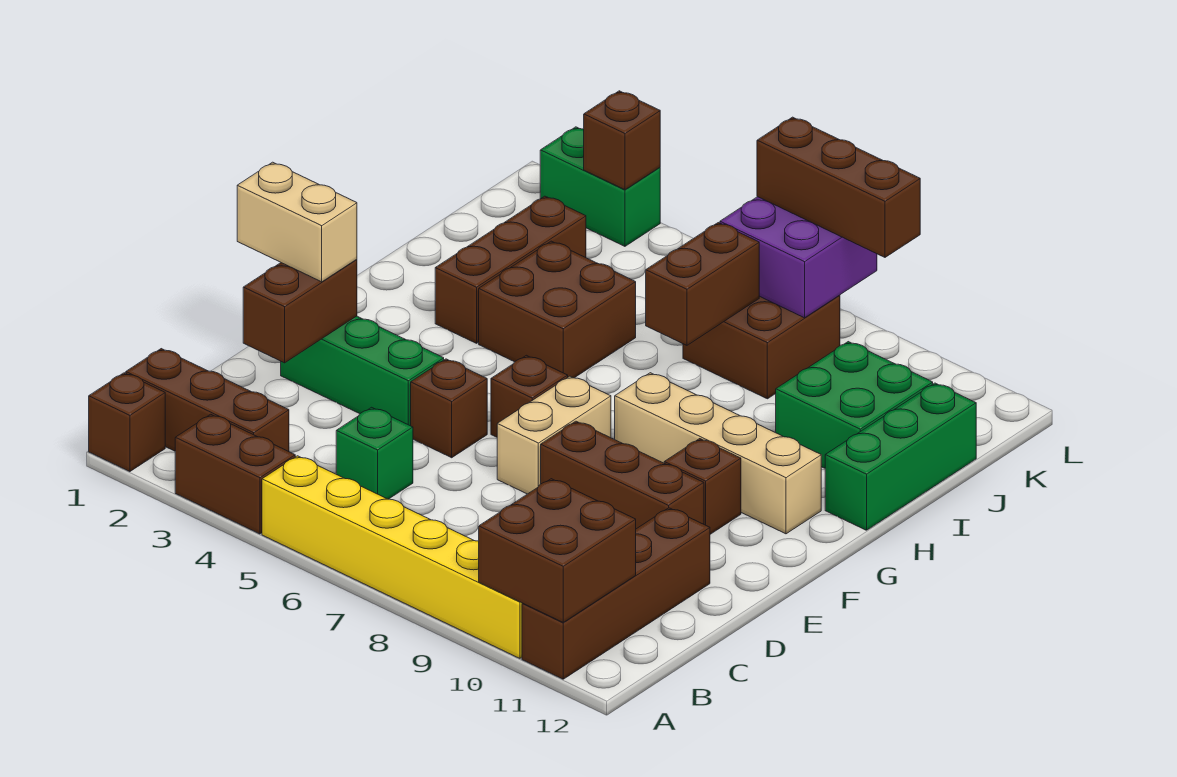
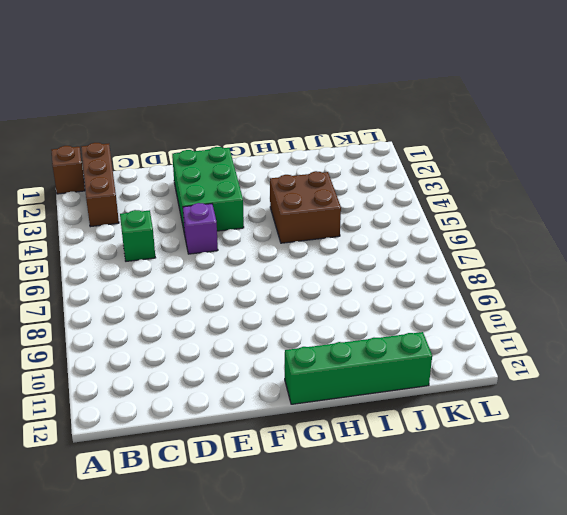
green 2x3 brick [172,147,244,234] -> green 1x3 brick [281,316,444,426]
purple 1x1 brick [183,203,218,254] -> brown 1x1 brick [411,359,487,458]
green 1x4 brick [285,332,432,404] -> green 1x3 brick [825,383,976,530]
none -> brown 1x2 brick [175,414,295,534]
none -> yellow 1x6 brick [262,456,522,658]
none -> brown 1x4 brick [522,508,710,679]

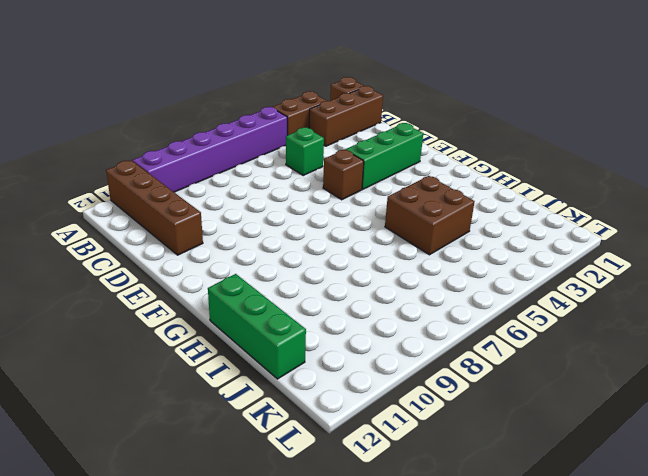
purple 1x6 brick [133,107,287,192] -> yellow 1x6 brick [262,456,522,658]
none -> tan 1x2 brick [497,376,611,494]
none -> brown 1x3 brick [541,421,704,529]
none -> brown 1x1 brick [491,355,568,437]

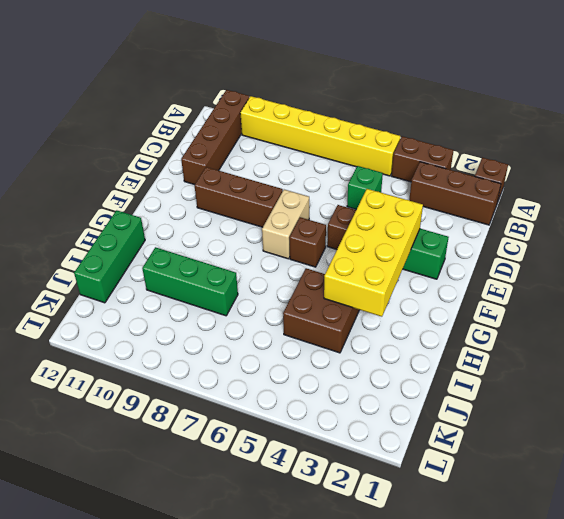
yellow 2x4 brick [324,189,423,317] -> none
green 1x3 brick [142,247,238,316] -> green 2x2 brick [776,342,933,468]
none -> brown 1x1 brick [664,439,741,534]
none -> tan 1x4 brick [615,373,821,534]
none -> brown 1x3 brick [435,196,586,343]

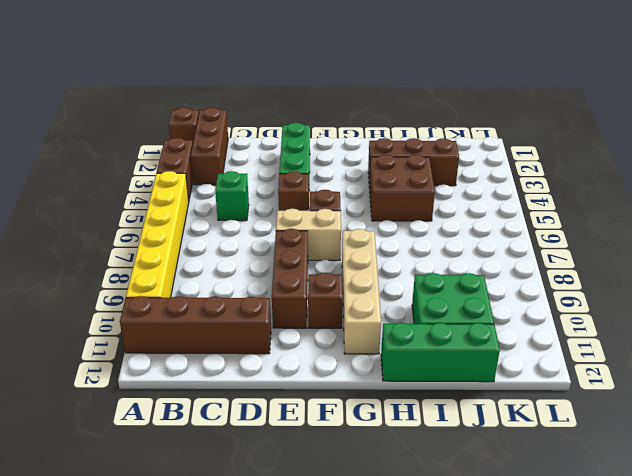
none -> brown 2x2 brick [683,295,840,399]
none -> green 1x2 brick [540,127,660,246]
none -> brown 2x2 brick [479,479,636,622]

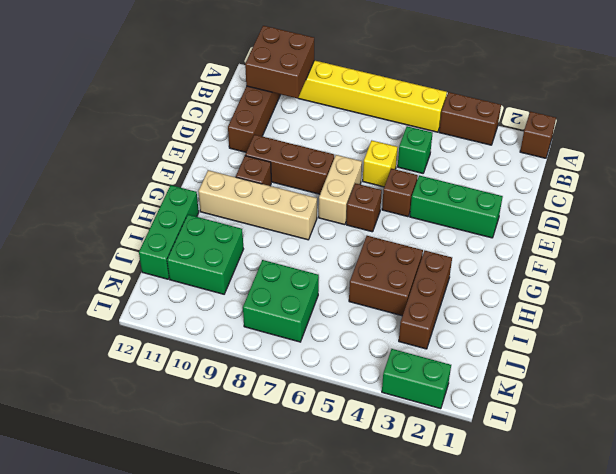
yellow 1x1 brick [363,141,397,187] -> none
green 2x2 brick [243,260,319,342] -> brown 2x2 brick [683,295,840,399]
none -> brown 1x3 brick [126,349,289,452]
none -> brown 1x2 brick [243,259,357,363]
none -> brown 1x2 brick [646,223,759,345]

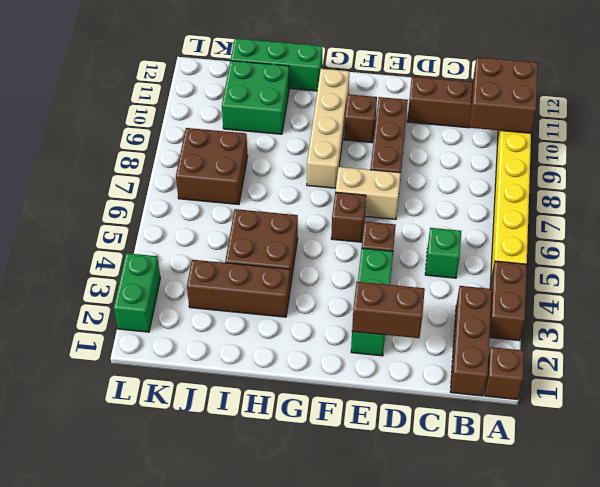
none -> brown 1x2 brick [646,223,759,345]
none -> purple 2x2 brick [720,197,877,318]
none -> brown 1x1 brick [584,91,660,190]

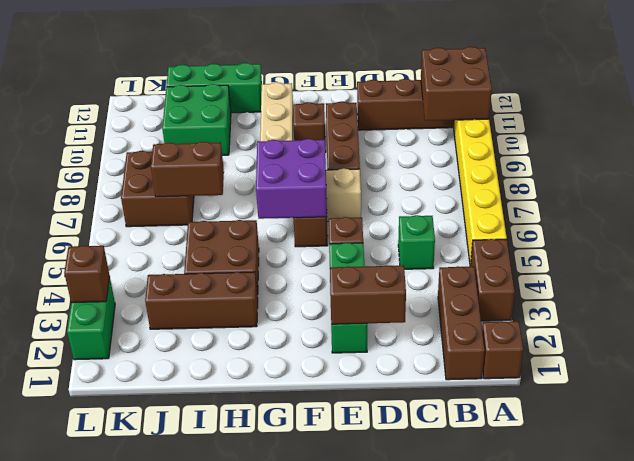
purple 2x2 brick [256,139,327,219] -> purple 2x2 brick moved to [720,197,877,318]
none -> tan 1x2 brick [237,162,357,282]
none -> brown 1x3 brick [757,117,920,257]

